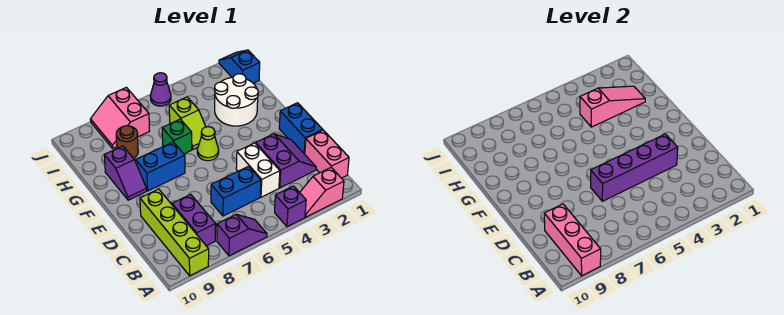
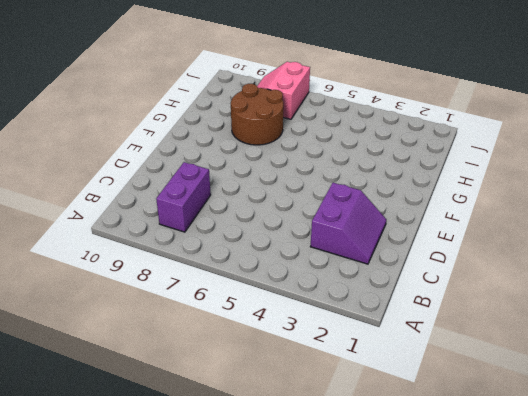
brown 2x2 round brick [231,84,283,145] -> brown 1x1 round brick [116,126,138,158]
none -> pink 1x2 slope [300,168,344,217]
none -> purple 1x1 brick [275,186,306,227]
none -> purple 1x2 slope [217,214,267,256]

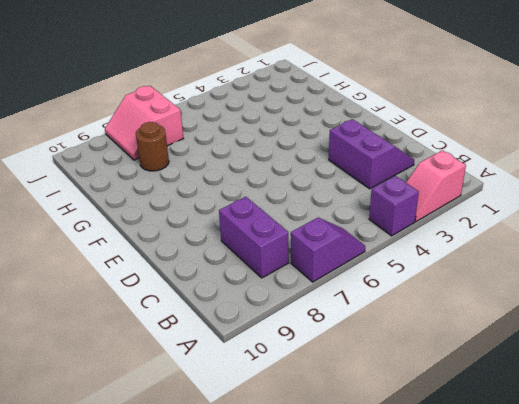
none -> lime 1x4 brick [140,189,209,276]
none -> pink 1x2 brick [305,130,349,178]
none -> white 1x2 brick [236,143,280,197]

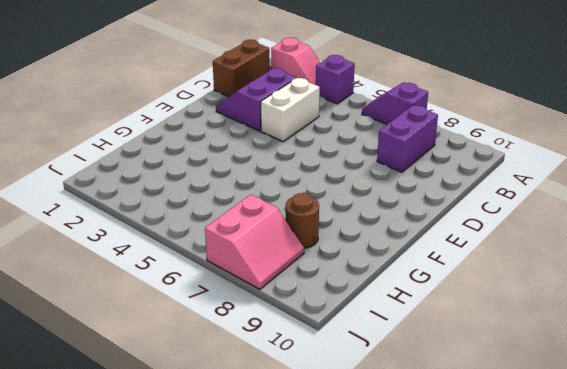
brown 1x2 brick [213,40,270,97] -> pink 1x2 brick [305,130,349,178]
none -> lime 1x4 brick [140,189,209,276]
none -> blue 1x2 brick [211,166,261,216]
none -> blue 1x2 brick [279,103,323,154]

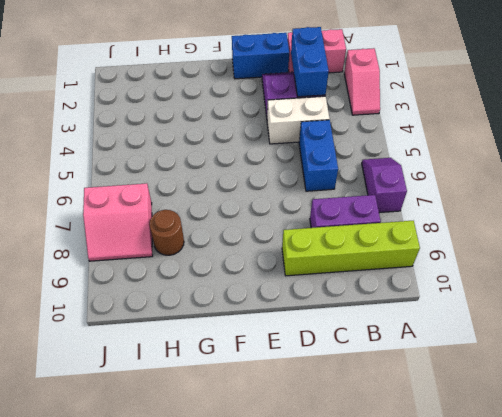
blue 1x2 brick [291,27,329,97] -> blue 1x2 brick moved to [136,142,185,191]
none -> purple 1x1 brick [275,186,306,227]
none -> lime 1x1 cone [197,127,219,161]
none -> purple 1x2 slope [104,146,147,200]

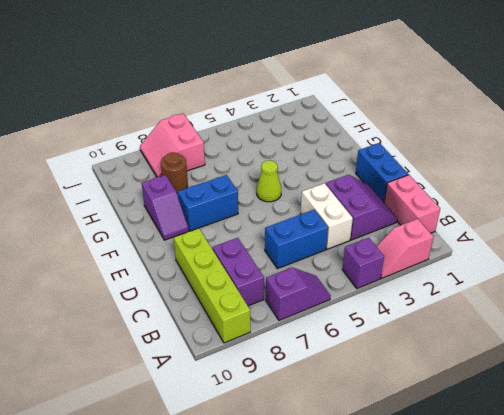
none -> white 2x2 round brick [214,74,258,126]
none -> lime 1x2 slope [169,97,206,149]
none -> green 1x1 brick [162,119,192,154]

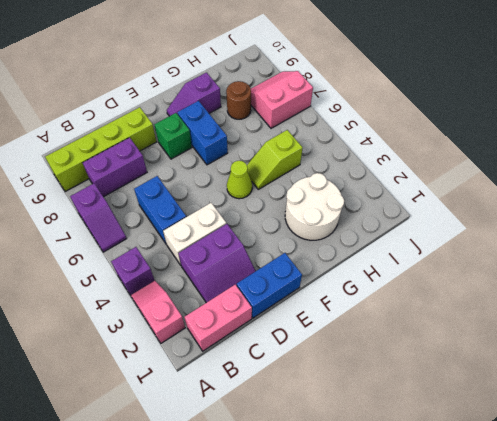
green 1x1 brick [154,113,192,159] -> green 1x1 brick moved to [162,119,192,154]
none -> blue 1x2 slope [219,50,260,83]
none -> purple 1x1 cone [150,73,171,106]
none -> pink 1x3 brick [544,204,601,276]

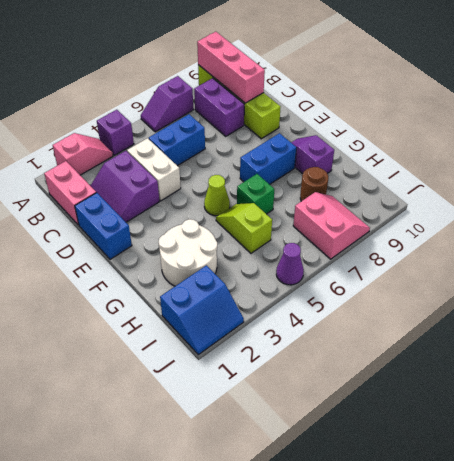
blue 2x2 slope [160,265,244,355] -> blue 1x2 slope [219,50,260,83]
none -> purple 1x4 brick [591,134,678,201]
none -> pink 1x3 slope [580,86,645,127]

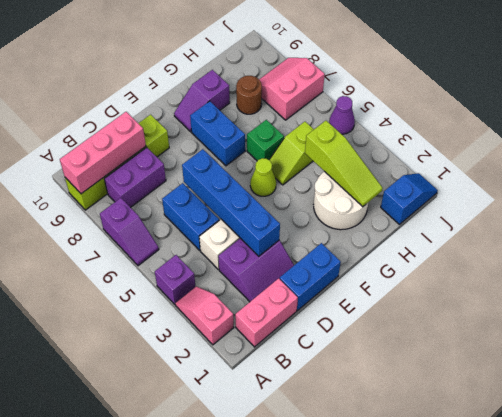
blue 1x4 brick [182,149,280,256] -> purple 1x4 brick [591,134,678,201]
lime 1x3 slope [305,121,383,207] -> pink 1x3 slope [580,86,645,127]

